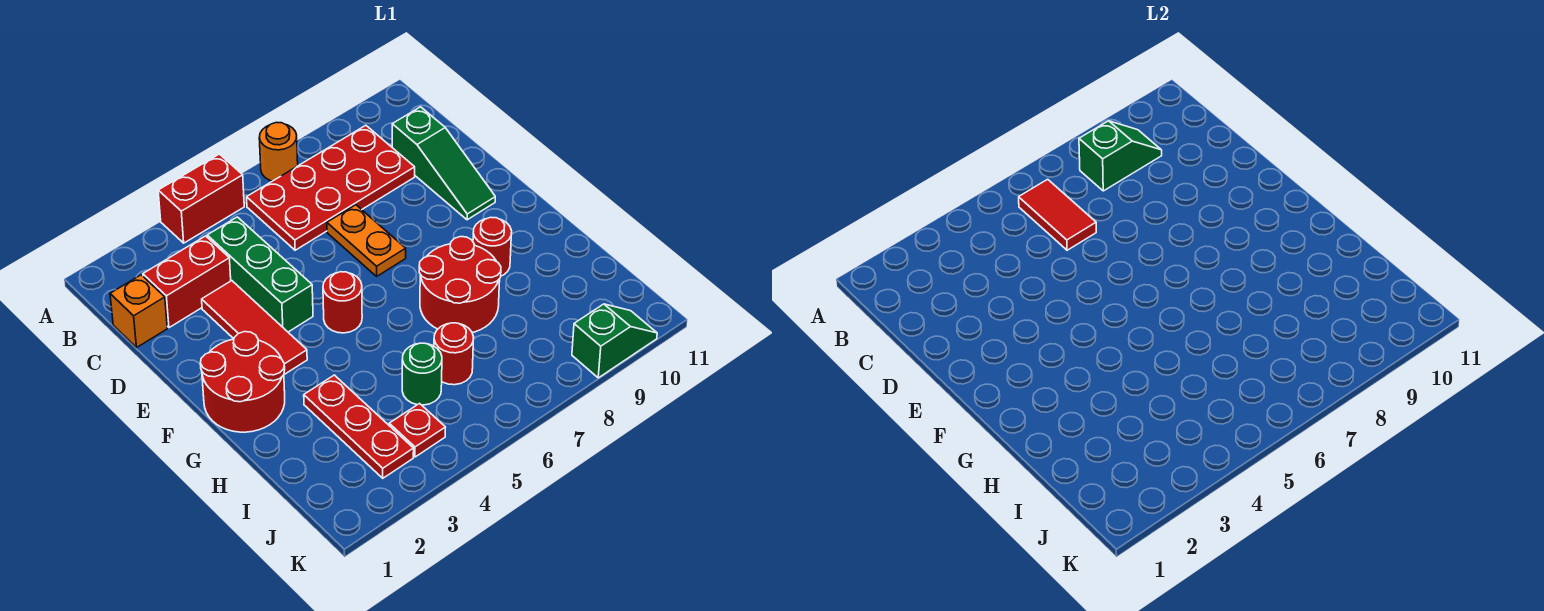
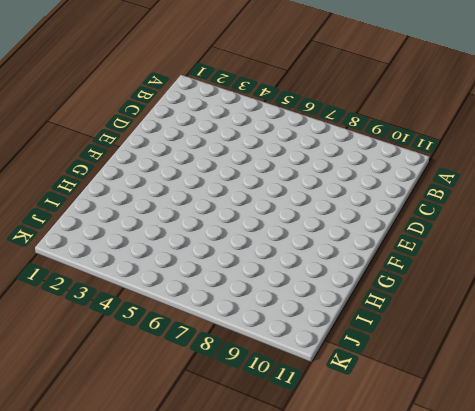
none -> red 1x2 brick [158,154,244,243]
none -> orange 1x1 round brick [259,122,298,181]
none -> red 2x4 plate [247,125,415,250]

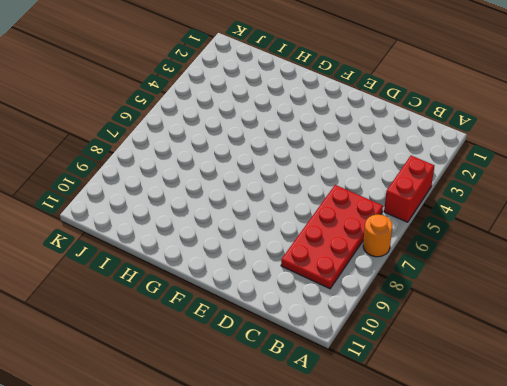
none -> orange 1x1 brick [110,275,167,347]
none -> red 1x2 brick [143,236,231,328]
none -> green 1x3 brick [207,217,313,332]

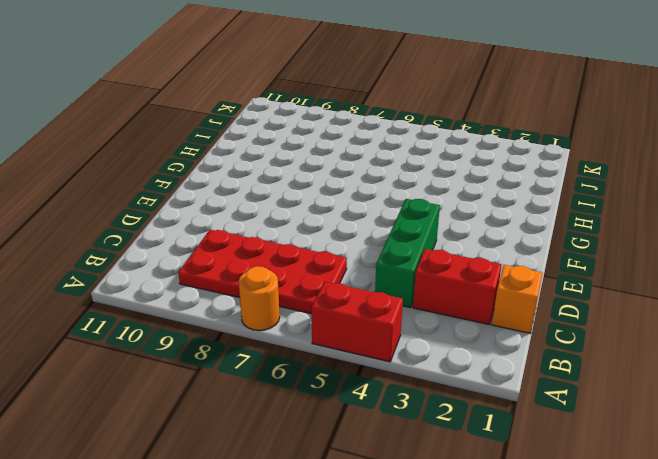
none -> green 1x3 slope [392,107,495,220]
none -> red 1x3 tile [202,281,307,374]
none -> orange 1x2 plate [327,205,406,276]

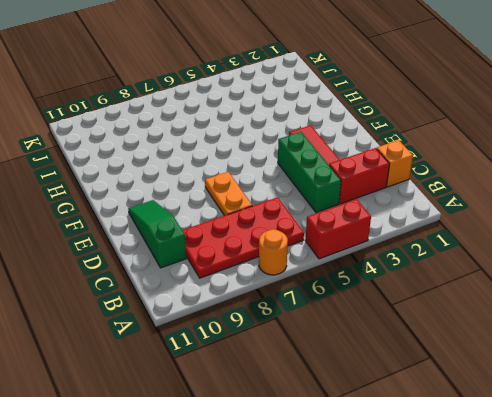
none -> red 2x2 round brick [200,332,285,432]
none -> red 1x1 round brick [323,272,362,333]
none -> red 2x2 round brick [419,237,501,333]

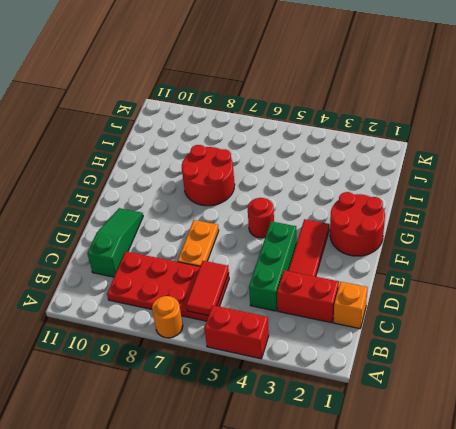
none -> red 1x1 round brick [473,217,512,276]
none -> red 1x3 plate [304,375,414,478]
none -> green 1x1 round brick [402,343,442,405]

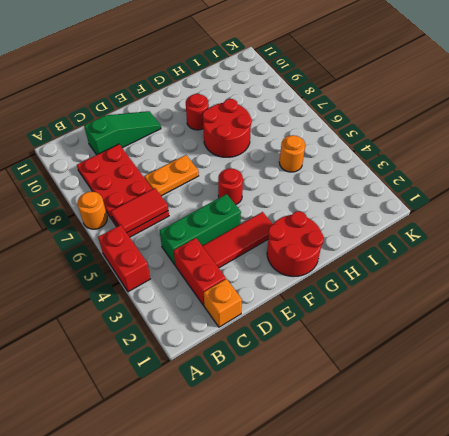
orange 1x1 round brick [279,135,305,172] -> green 1x1 round brick [402,343,442,405]
none -> red 1x3 plate [304,375,414,478]
none -> red 1x1 round brick [434,323,474,385]
none -> red 1x1 plate [389,404,445,457]

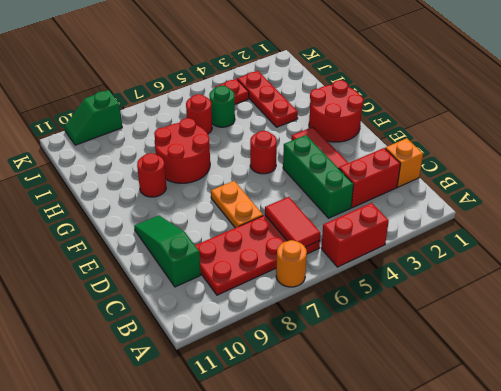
none -> green 1x2 slope [1079,121,1162,191]

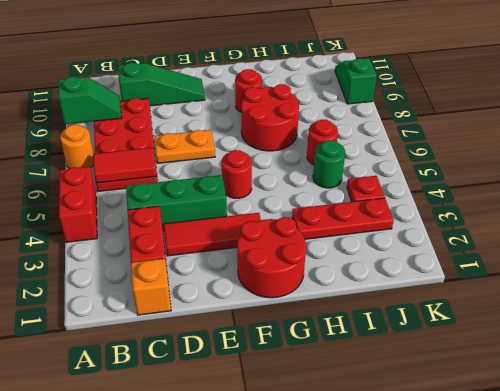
green 1x2 slope [58,77,122,124] -> green 1x2 slope turned to [1079,121,1162,191]

